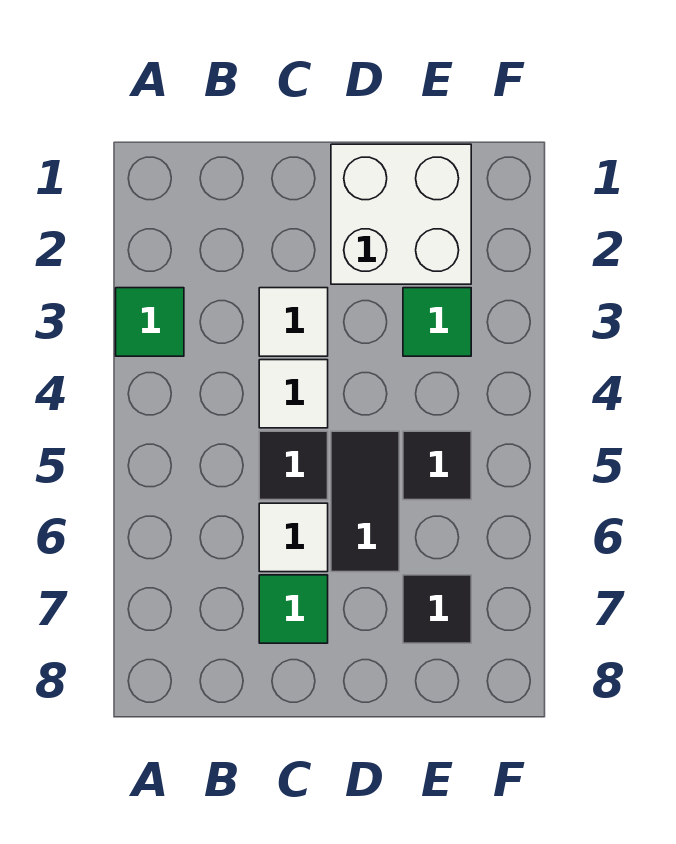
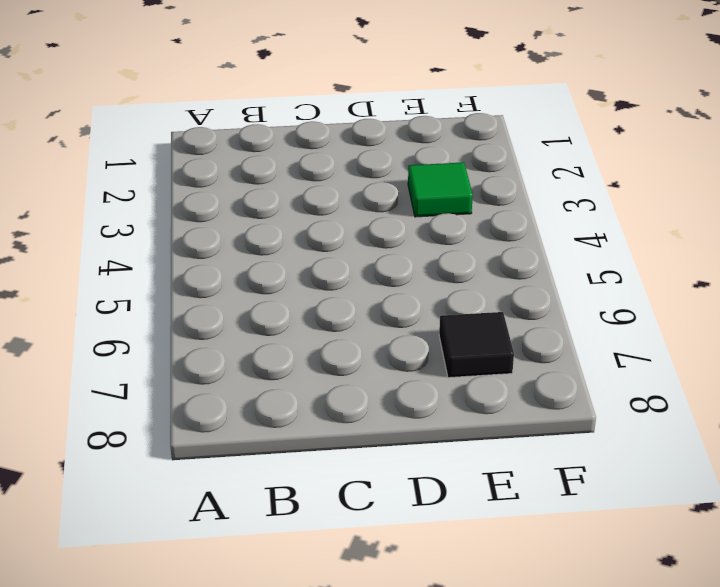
none -> green 1x1 tile [116,288,184,356]
none -> white 1x1 tile [259,288,328,356]

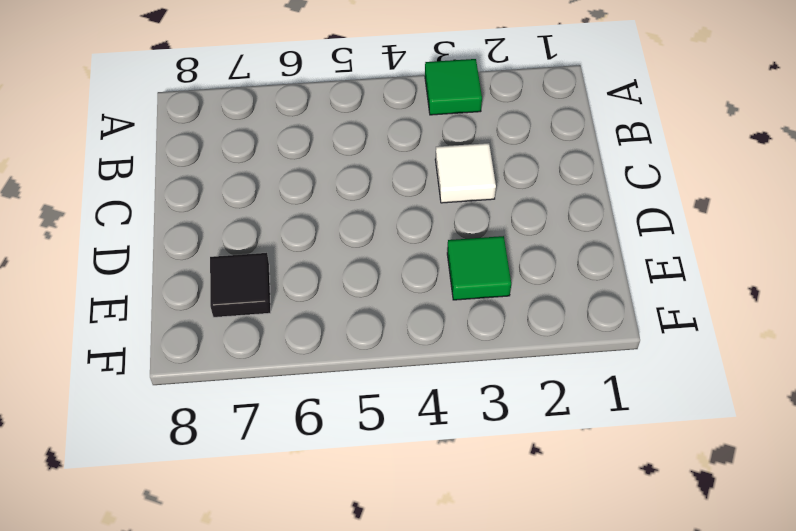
none -> white 1x1 tile [259,360,328,428]
none -> black 1x1 tile [259,431,328,500]

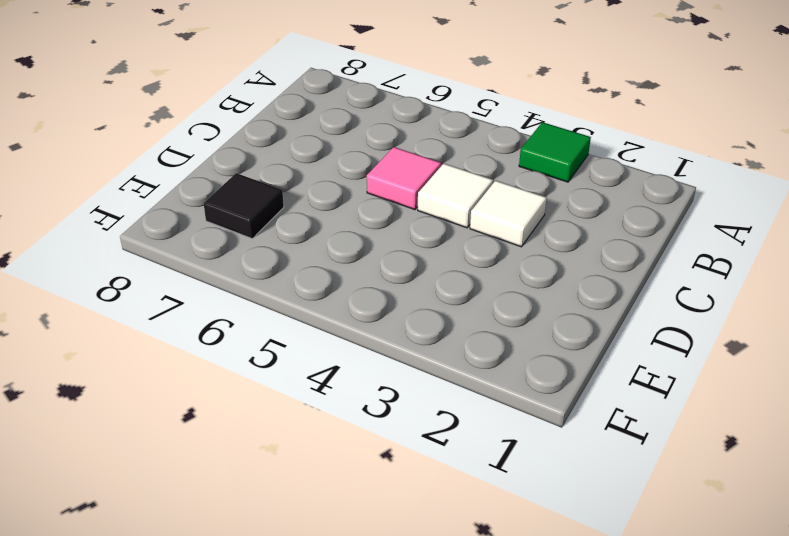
pink 1x1 tile [367,147,441,210] -> black 1x1 tile [259,431,328,500]
none -> white 1x1 tile [259,503,328,572]
none -> green 1x1 tile [259,575,328,643]

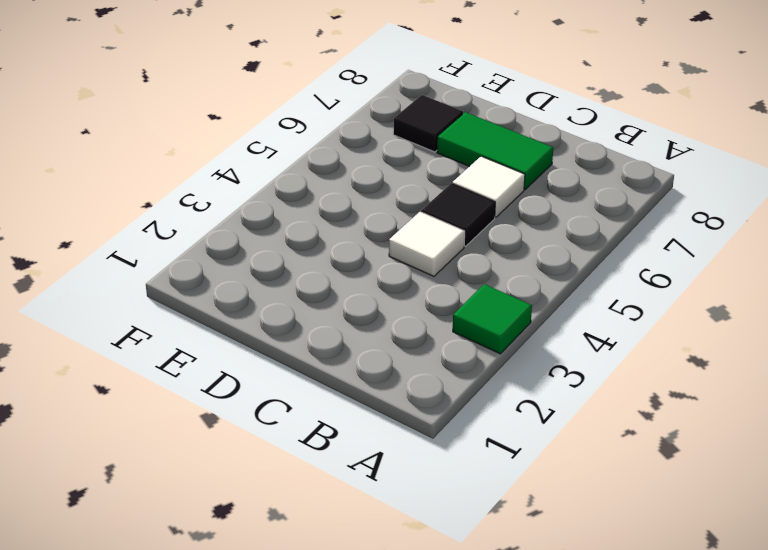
green 1x2 tile [437,112,553,189] -> green 1x1 tile [259,575,328,643]
none -> white 1x1 tile [259,288,328,356]
none -> white 2x2 brick [331,144,471,284]

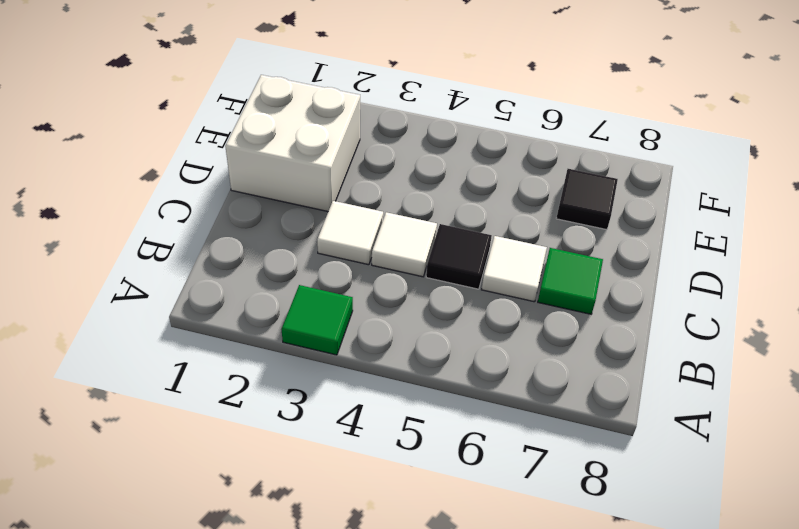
none -> black 1x2 tile [331,431,399,572]
none -> green 1x1 tile [403,288,471,356]

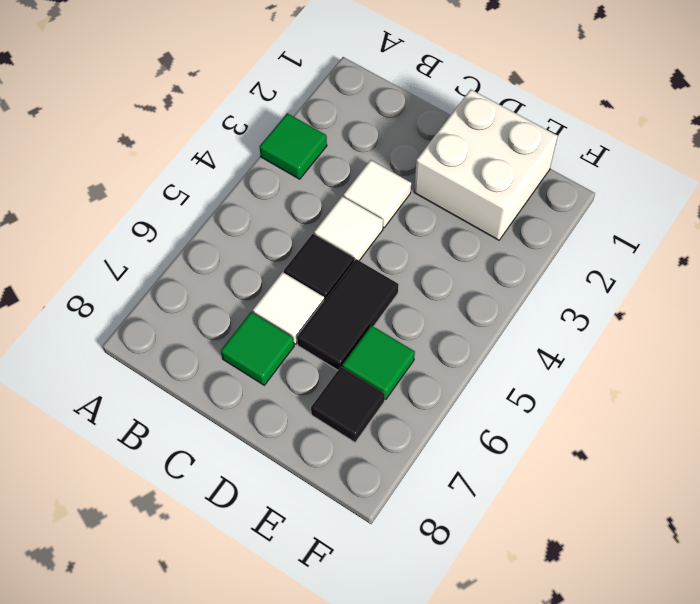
green 1x1 tile [342,325,415,400] -> green 1x1 tile moved to [403,288,471,356]
none -> black 1x1 tile [403,431,471,500]

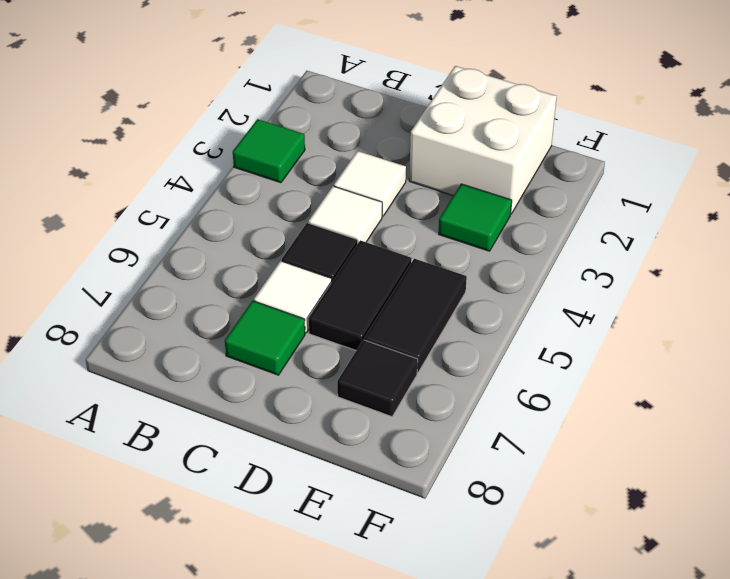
black 1x2 tile [364,259,467,372] -> black 1x1 tile [403,431,471,500]

